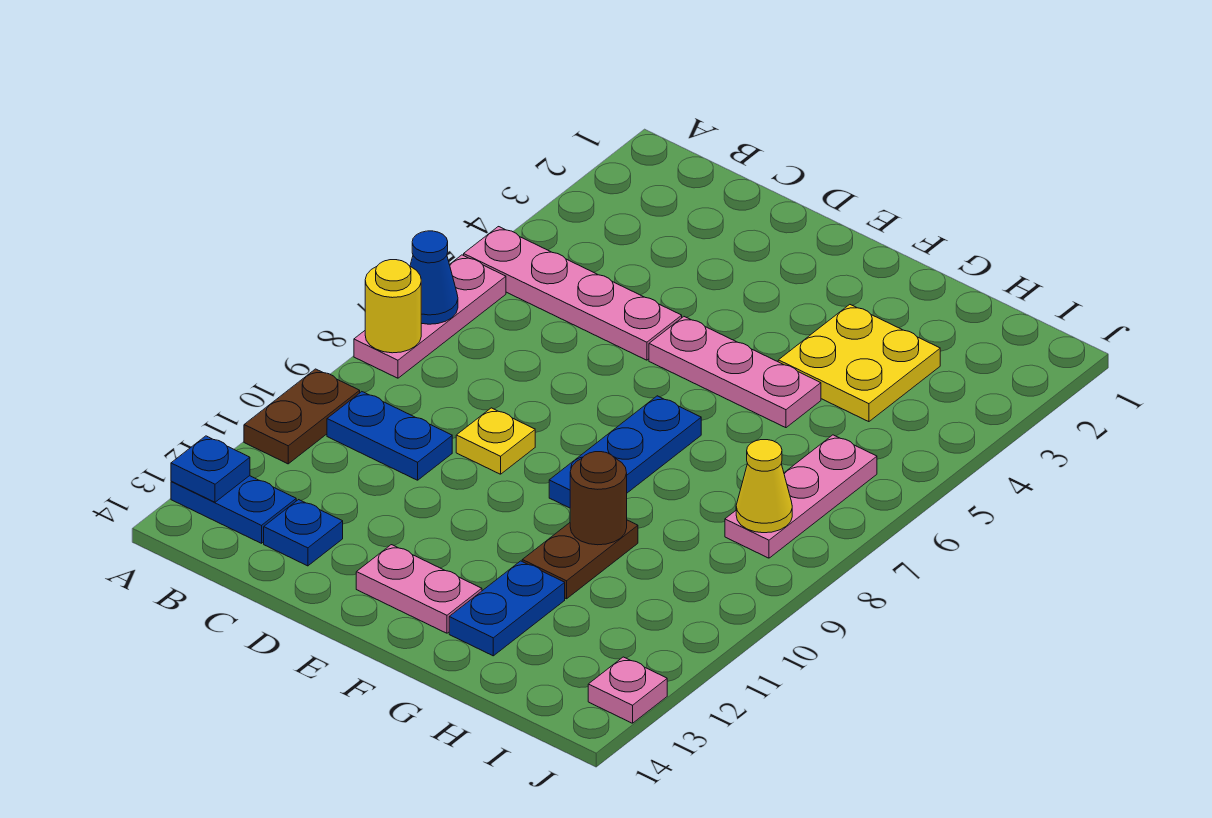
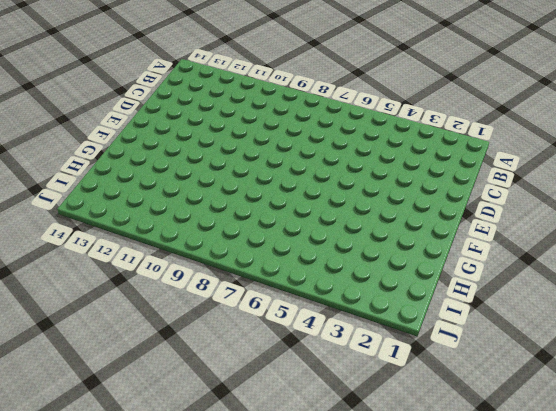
none -> pink 1x4 plate [464,227,682,360]
none -> pink 1x3 plate [354,255,506,378]
none -> brown 1x2 plate [244,369,360,464]

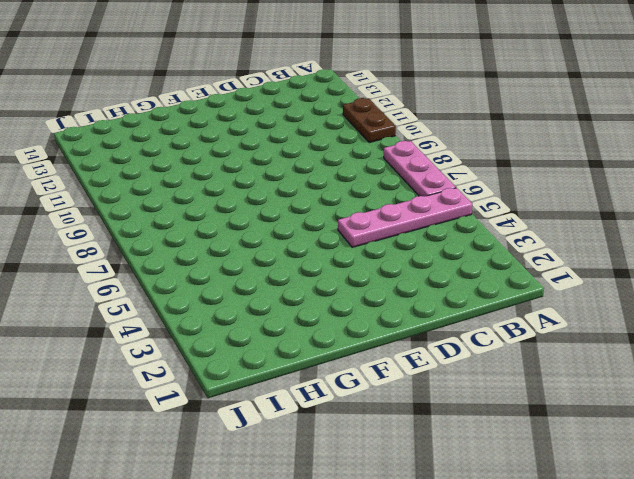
none -> blue 1x2 plate [171,476,296,543]
none -> blue 1x2 plate [327,392,452,480]
none -> blue 1x1 plate [264,500,343,566]

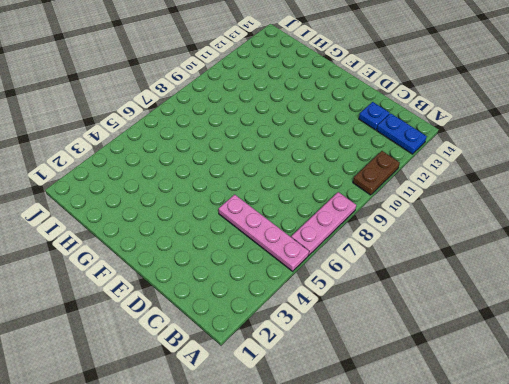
none -> blue 1x2 plate [327,392,452,480]
none -> yellow 1x1 plate [456,408,535,474]
none -> pink 1x3 plate [649,317,821,428]

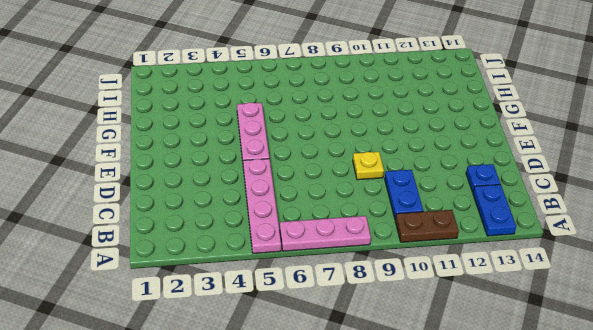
none -> pink 1x2 plate [356,545,482,633]
none -> blue 1x3 plate [549,396,701,508]
none -> yellow 2x2 plate [778,305,940,422]

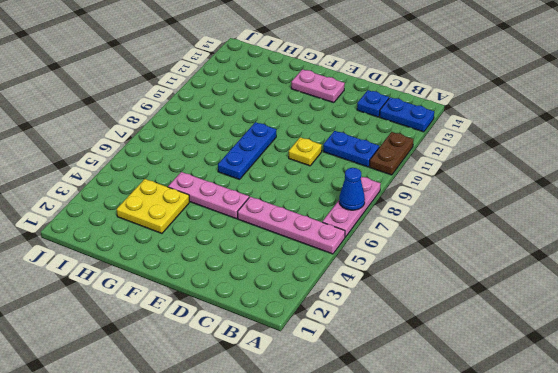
none -> brown 1x2 plate [522,520,638,599]
none -> blue 1x2 plate [449,561,565,656]
none -> pink 1x3 plate [725,435,877,558]

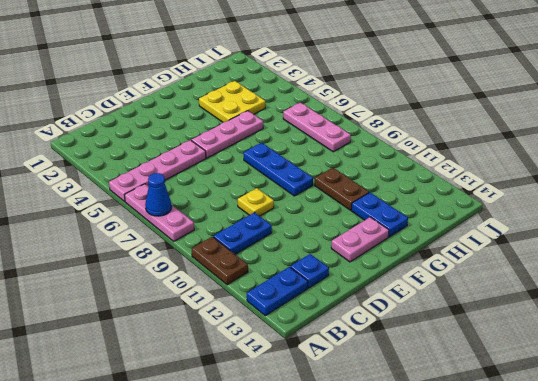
none -> pink 1x1 plate [588,657,667,723]
none -> yellow 1x1 round brick [365,260,421,353]
none -> blue 1x1 plate [171,436,250,502]

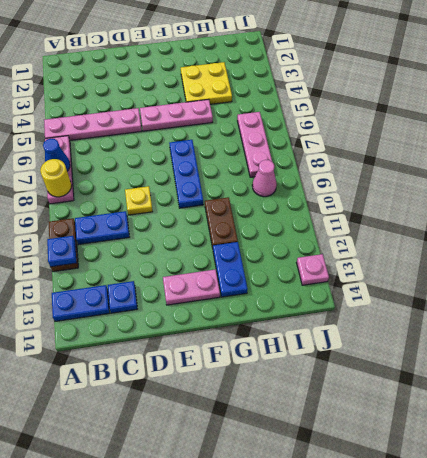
blue 1x1 plate [47,236,77,267] -> blue 1x1 plate moved to [171,436,250,502]
pink 1x1 cone [252,160,277,197] -> none
none -> brown 1x1 round brick [570,452,627,545]
none -> yellow 1x1 cone [736,440,792,533]

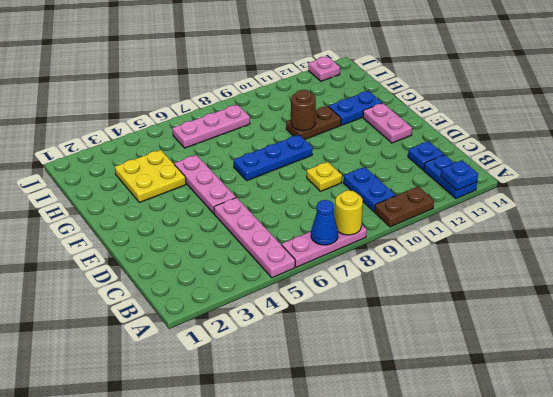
none -> yellow 1x1 cone [736,440,792,533]

